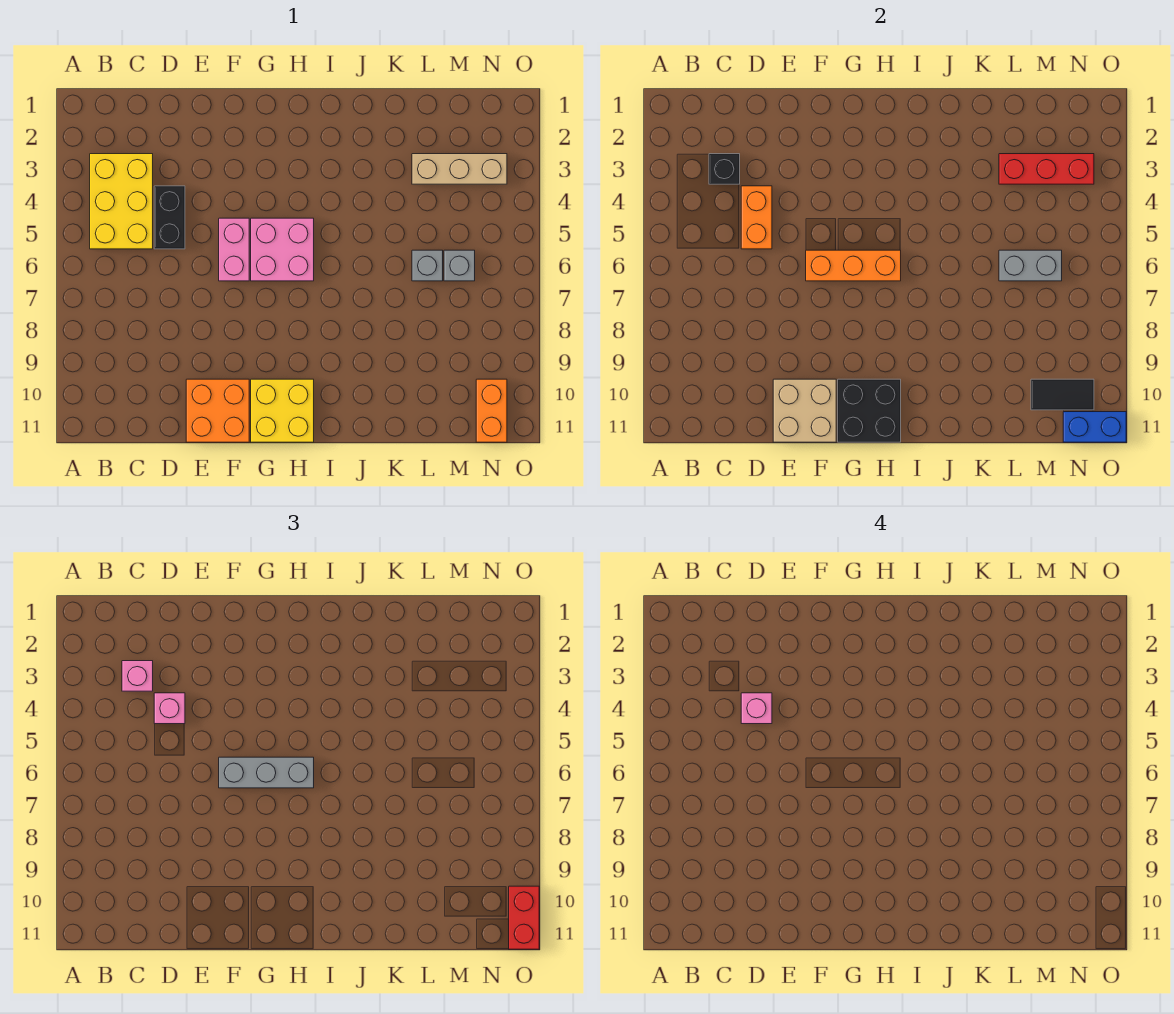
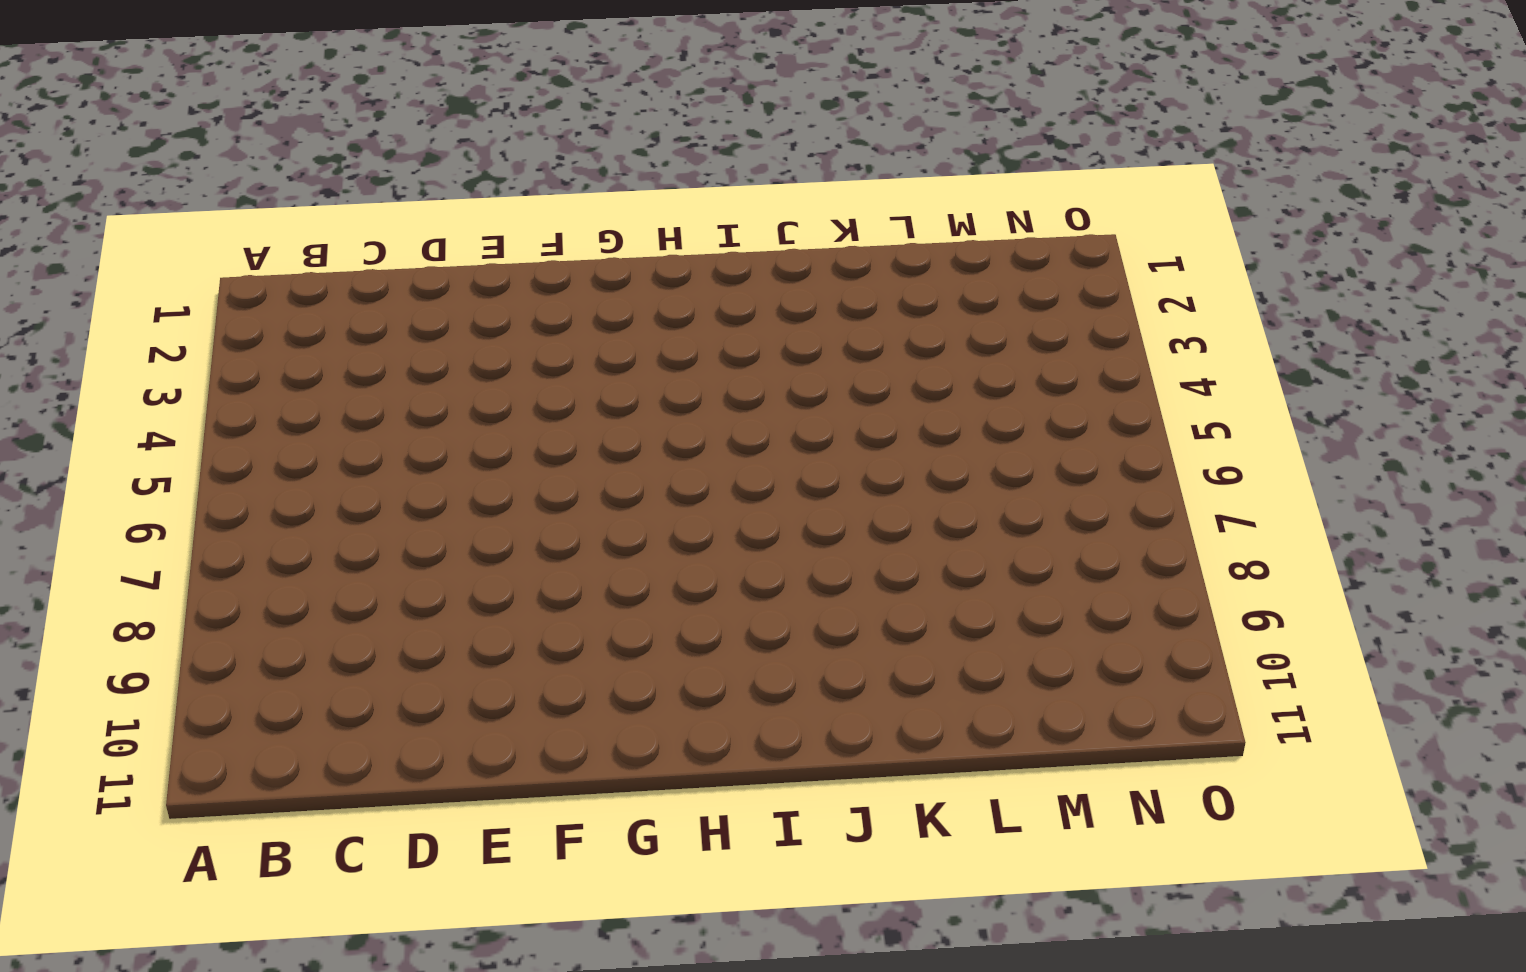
none -> yellow 2x3 brick [90,154,153,249]
none -> black 1x2 brick [154,186,185,249]
none -> orange 2x2 brick [186,379,249,442]

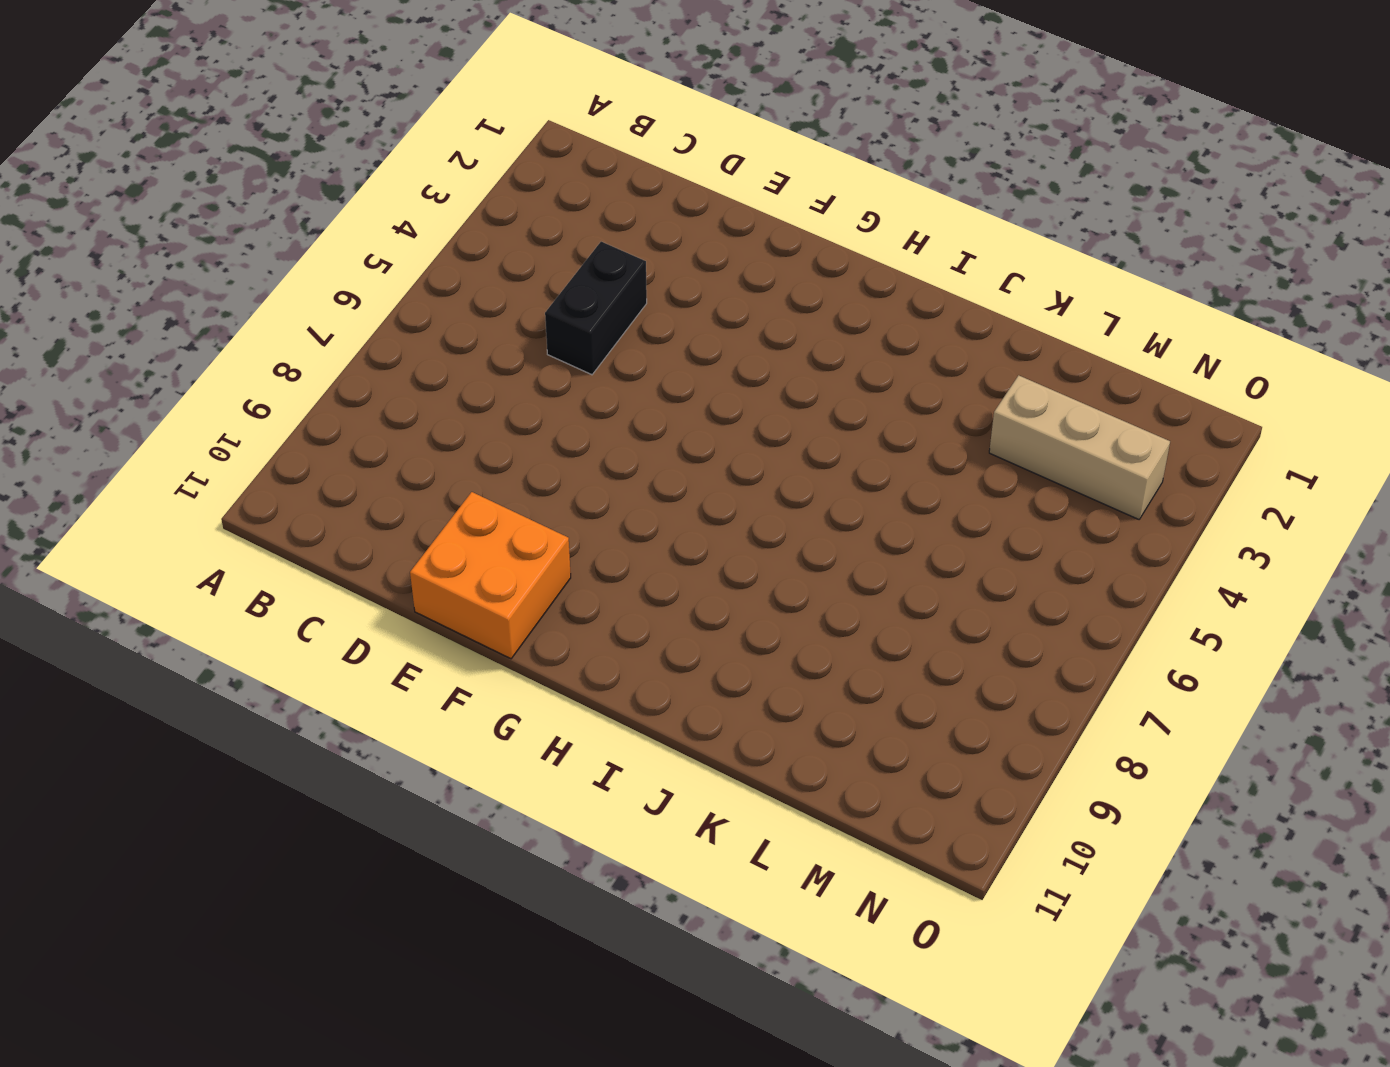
none -> yellow 2x3 brick [90,154,153,249]
none -> pink 1x2 brick [219,218,249,281]
none -> pink 2x2 brick [251,218,314,281]

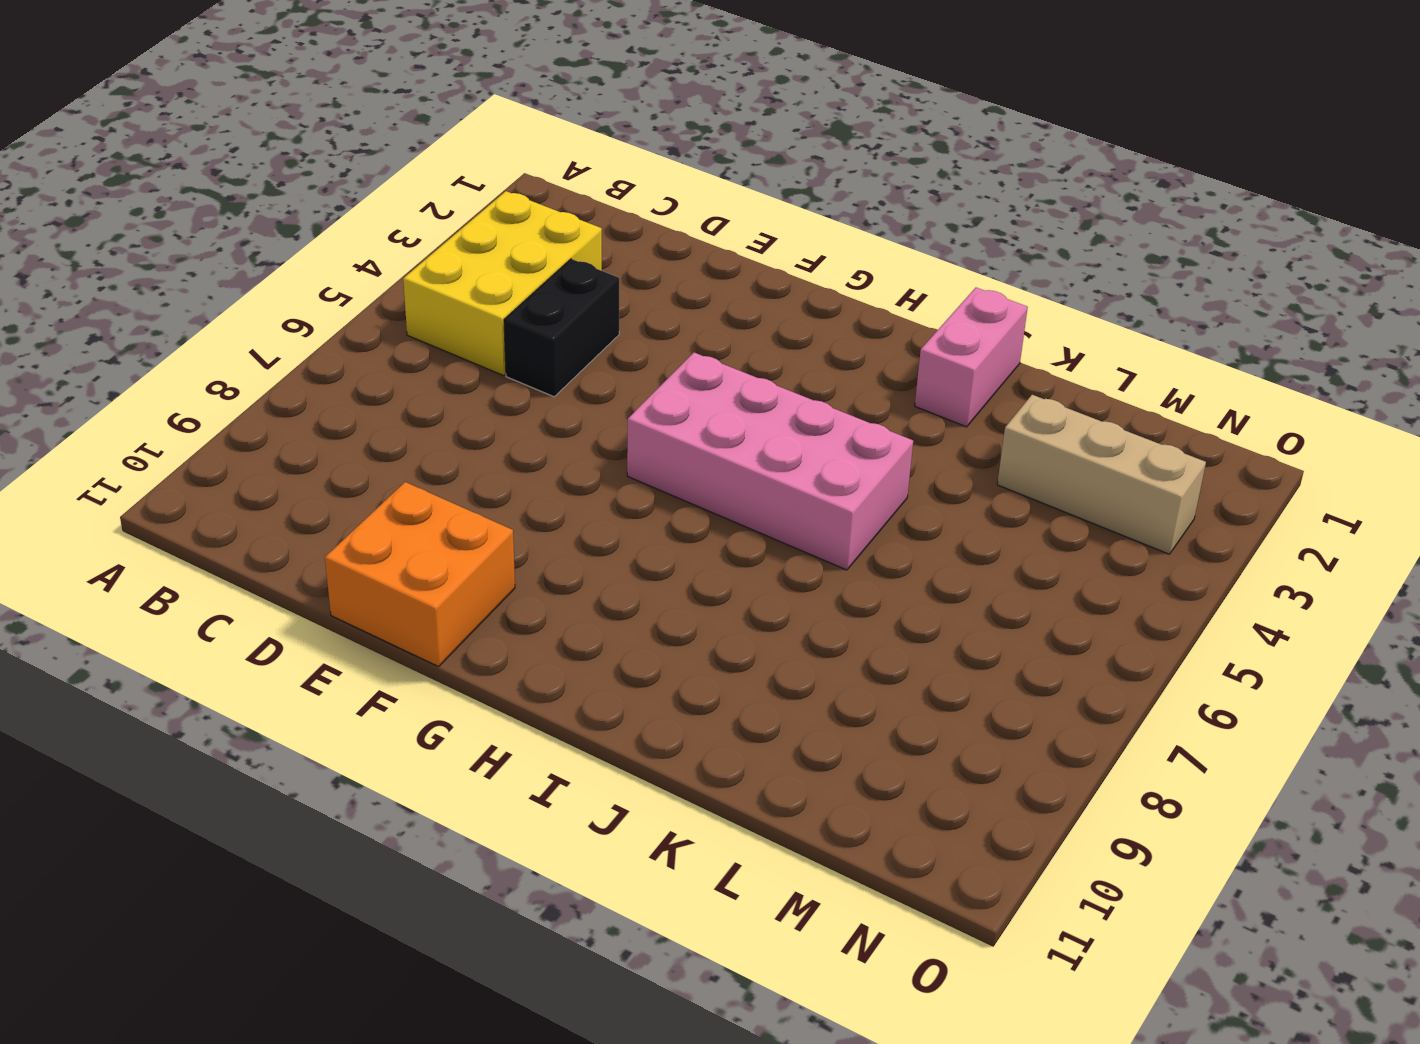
pink 2x4 brick [627,353,913,570] -> pink 2x2 brick [251,218,314,281]
pink 1x2 brick [915,288,1028,427] -> pink 1x2 brick moved to [219,218,249,281]
none -> yellow 2x2 brick [251,379,314,442]
none -> grey 1x1 brick [412,250,443,281]
none -> grey 1x1 brick [444,250,475,281]

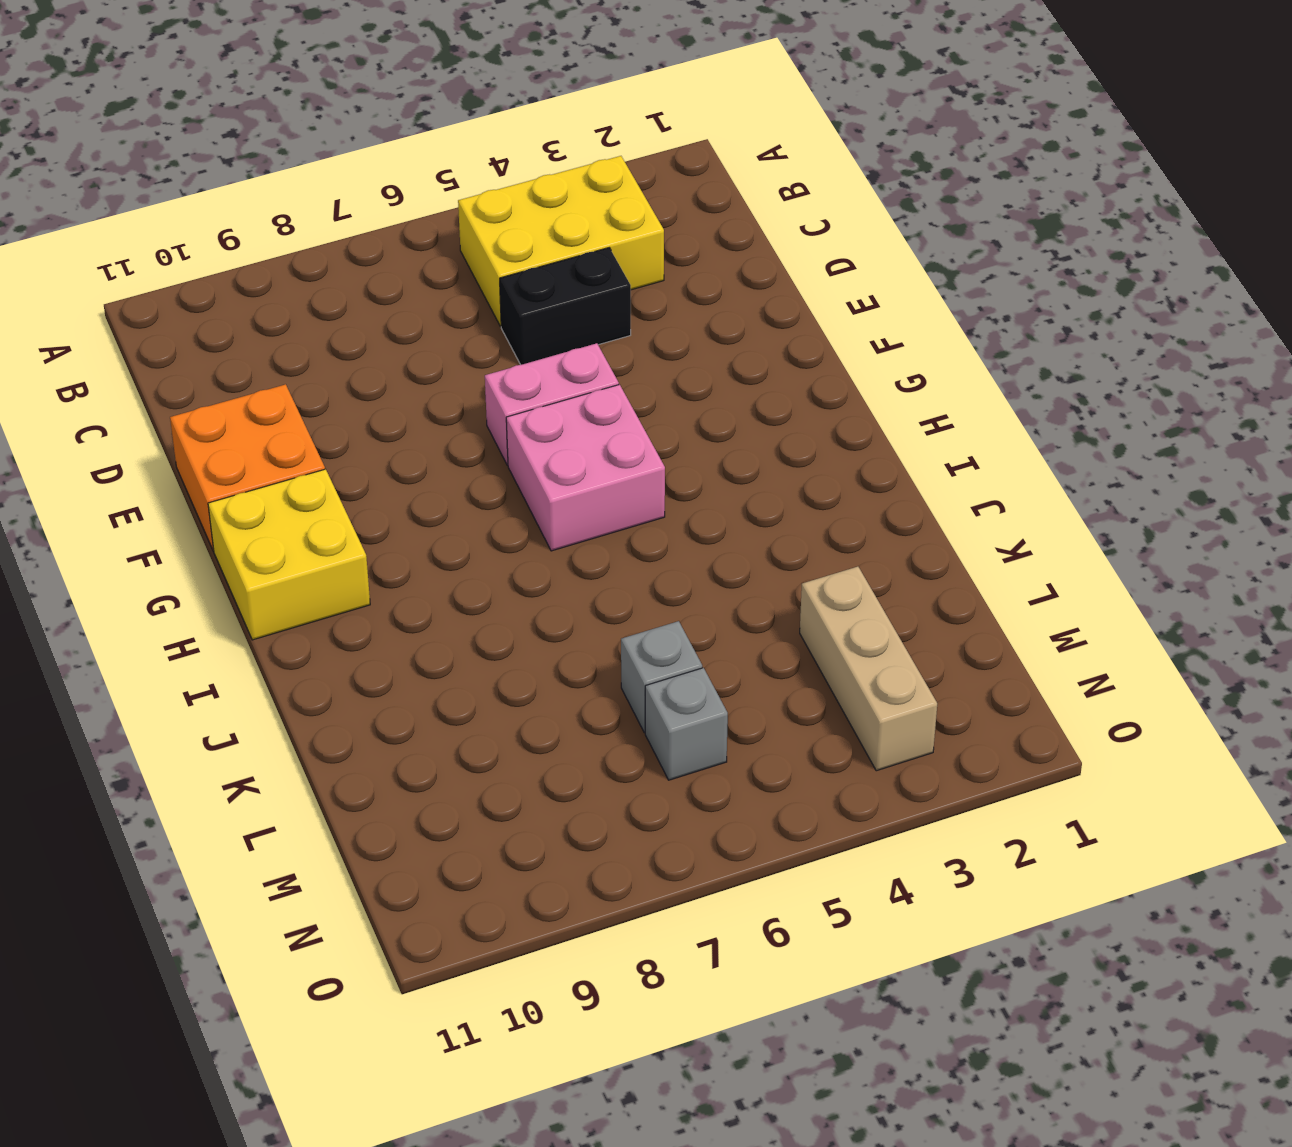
none -> orange 1x2 brick [476,379,507,442]
none -> black 1x1 brick [709,154,740,184]
none -> orange 1x2 brick [741,186,772,249]

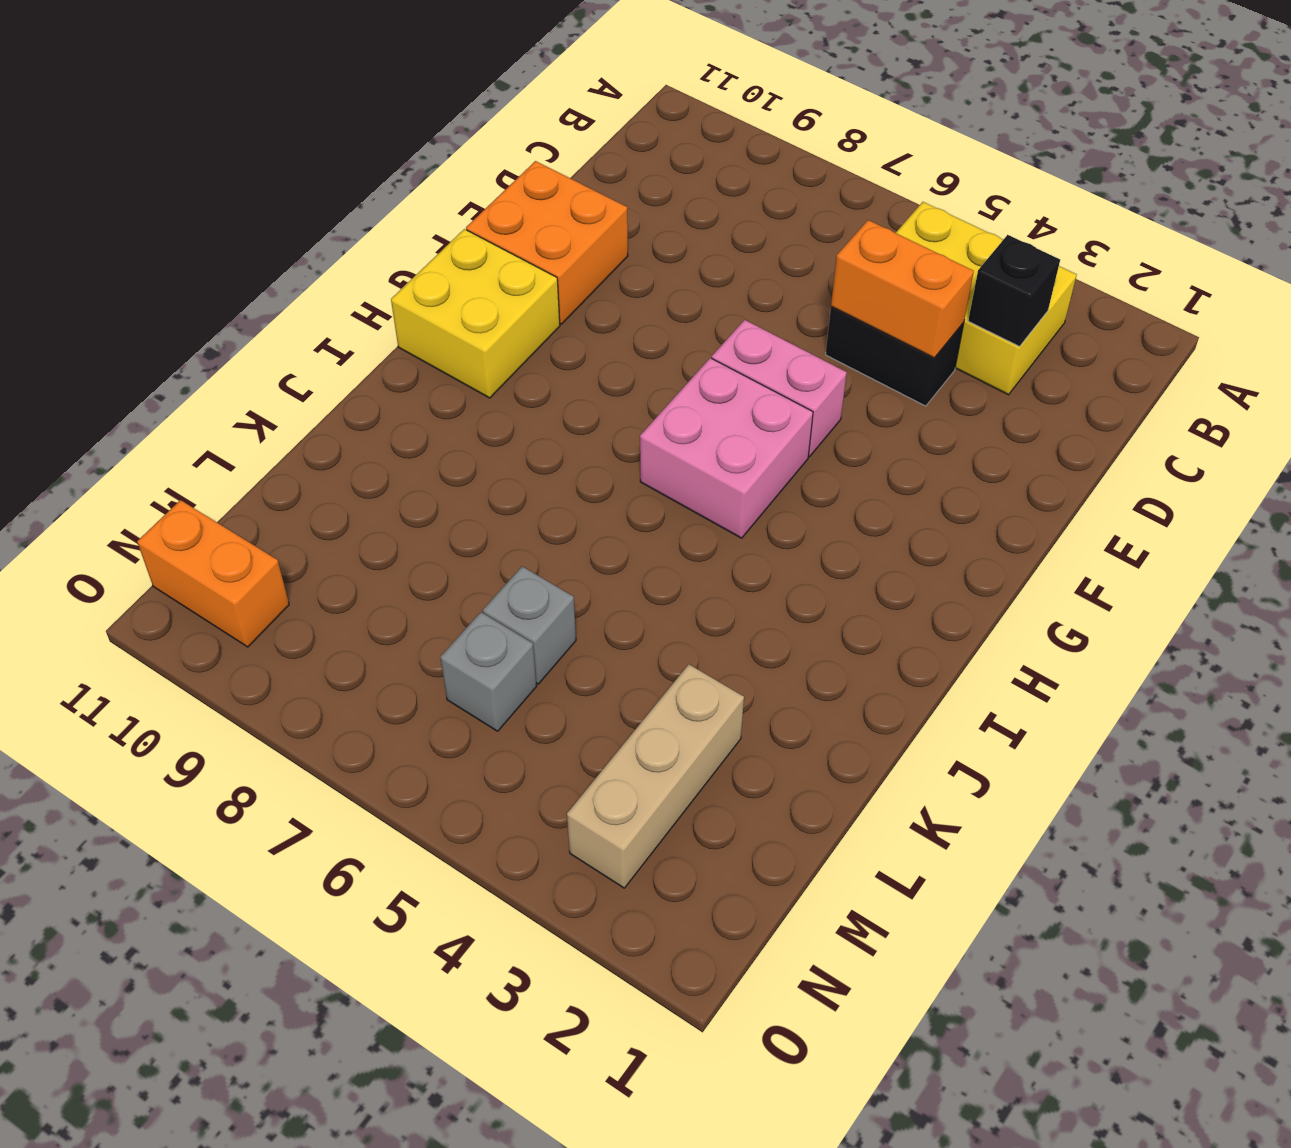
none -> tan 2x2 brick [773,379,836,442]
none -> orange 1x3 brick [806,250,901,281]
none -> black 2x2 brick [838,379,901,442]

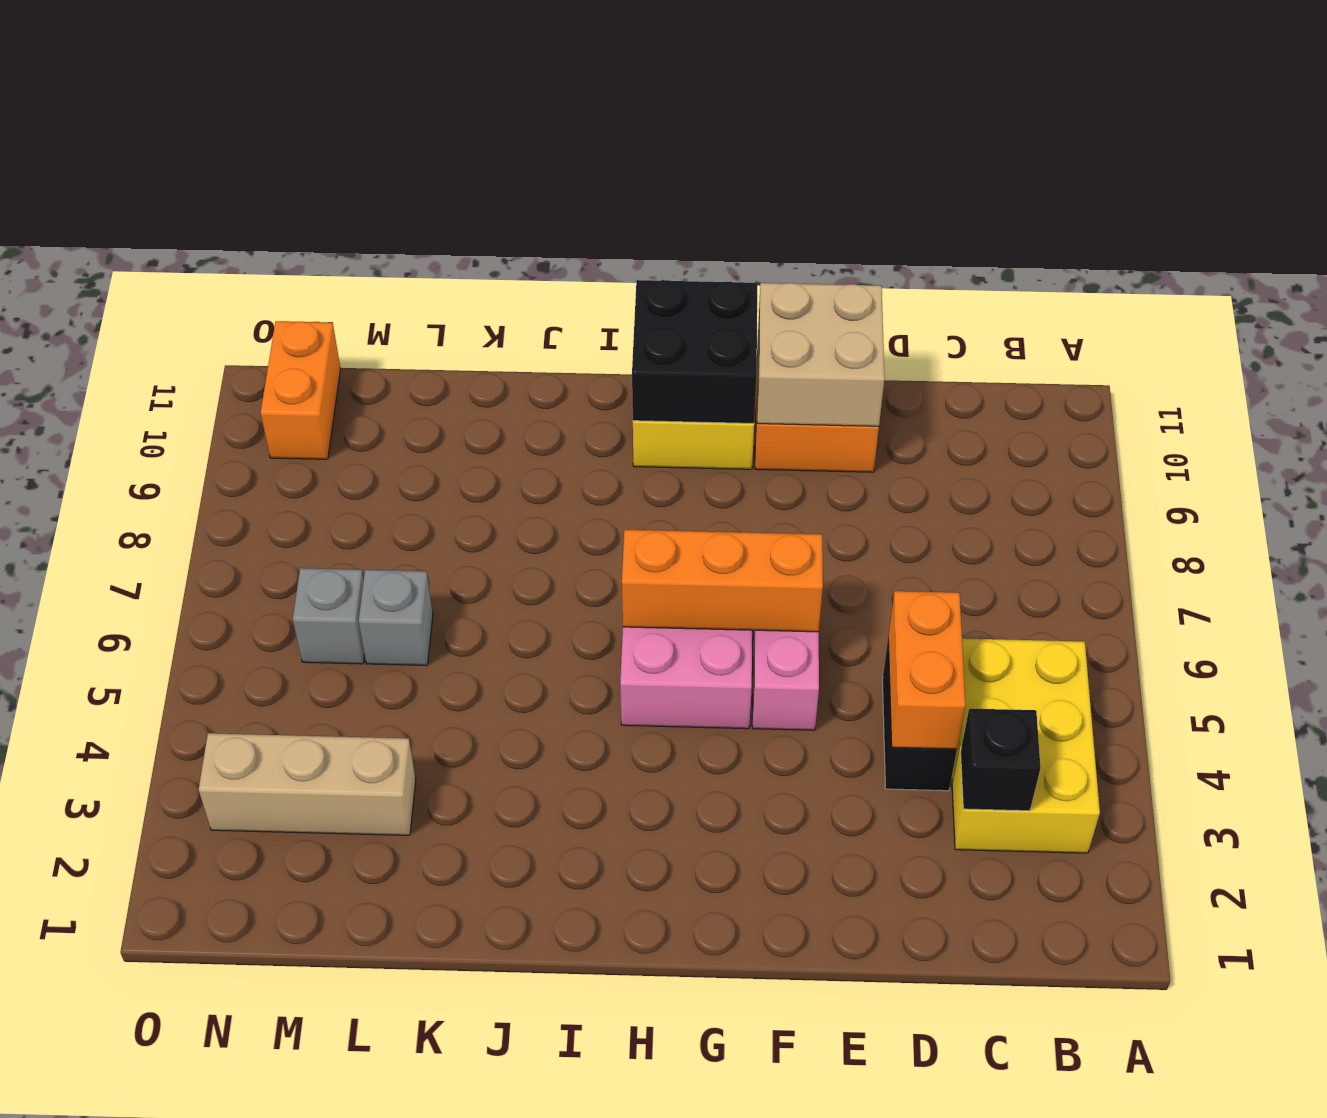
none -> red 1x3 brick [999,154,1094,184]
none -> grey 1x2 brick [999,250,1062,281]
none -> black 1x2 tile [1031,379,1094,410]

